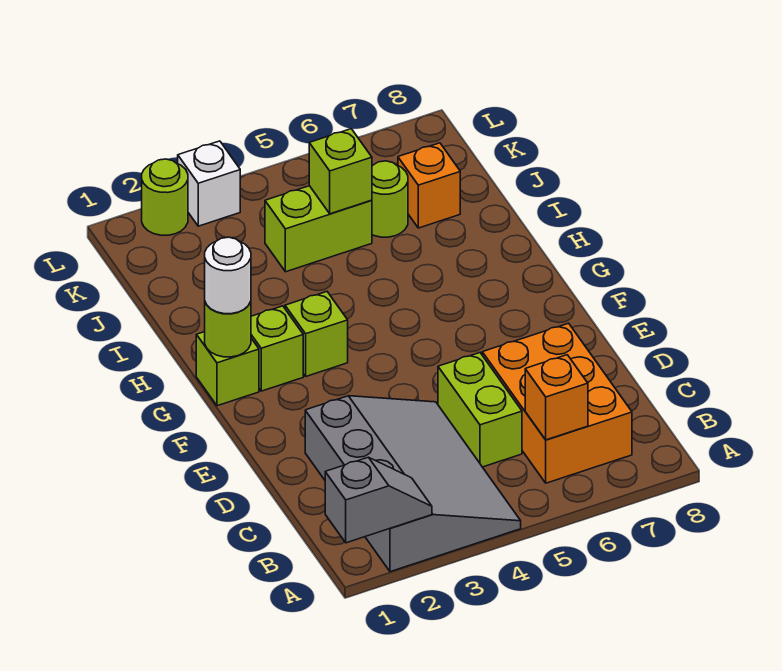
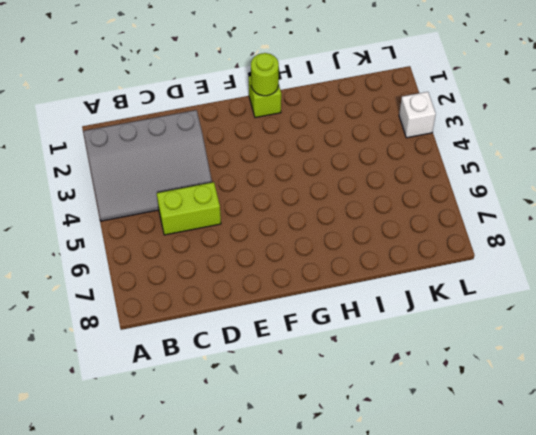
none -> orange 2x3 brick [482,323,632,483]
none -> lime 1x1 brick [251,306,303,391]
none -> lime 1x1 brick [285,292,348,376]

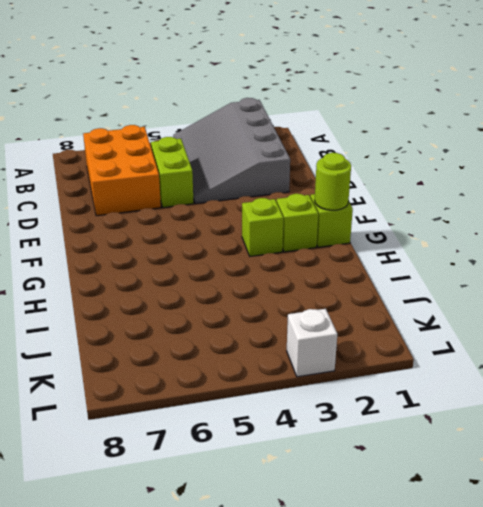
none -> lime 1x2 brick [265,186,372,272]
none -> lime 1x1 round brick [372,161,408,237]
none -> orange 1x1 brick [398,143,460,228]

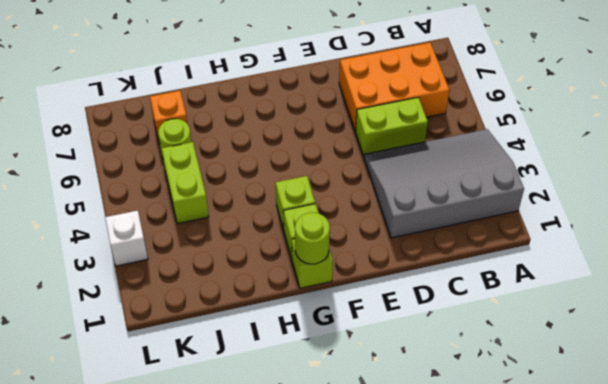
none -> lime 1x1 round brick [142,159,188,235]
none -> grey 1x2 slope [325,457,432,543]
none -> orange 1x1 brick [525,355,588,440]

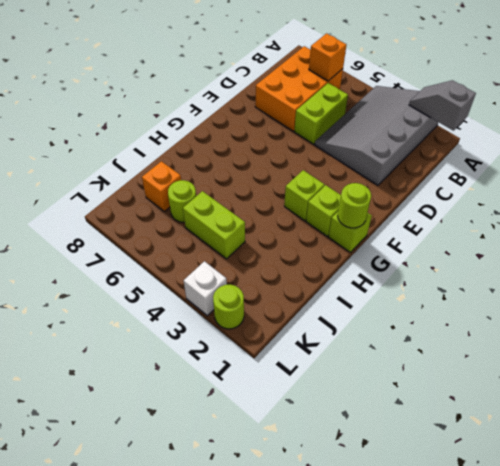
none -> lime 1x1 brick [309,129,372,214]
none -> white 1x1 round brick [205,237,251,314]

